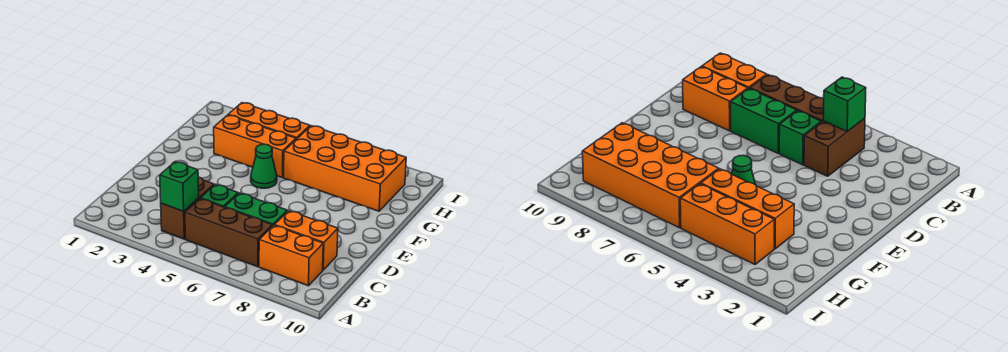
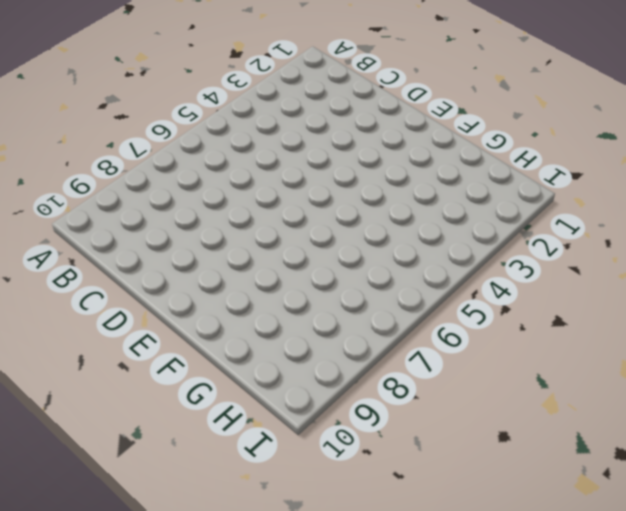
none -> brown 1x2 brick [161,177,214,239]
none -> brown 1x3 brick [185,199,272,267]

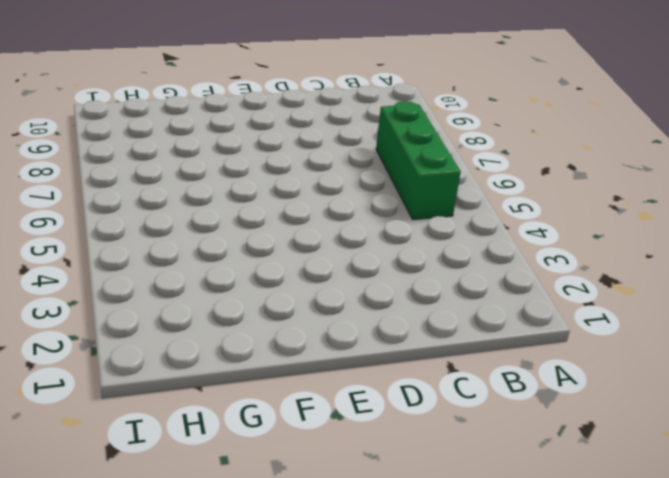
green 1x3 brick [376,101,461,220] -> brown 1x3 brick [185,199,272,267]
none -> brown 1x2 brick [161,177,214,239]
none -> orange 1x2 brick [259,225,323,286]

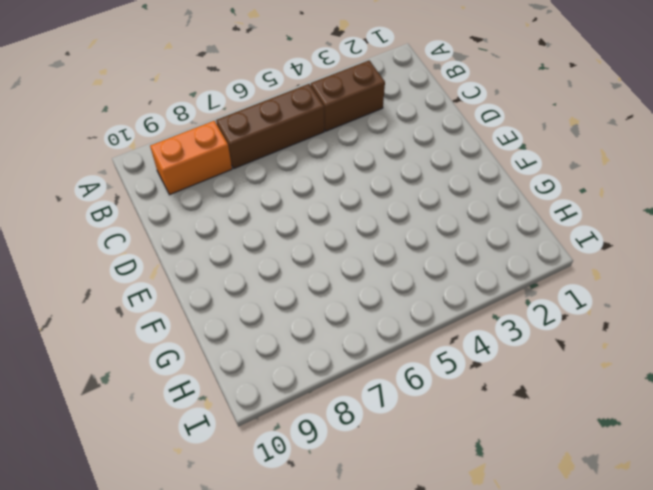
brown 1x2 brick [311,60,385,131] -> brown 1x2 brick turned to [161,177,214,239]
none -> green 1x1 brick [201,184,238,207]
none -> green 1x2 brick [225,193,287,226]

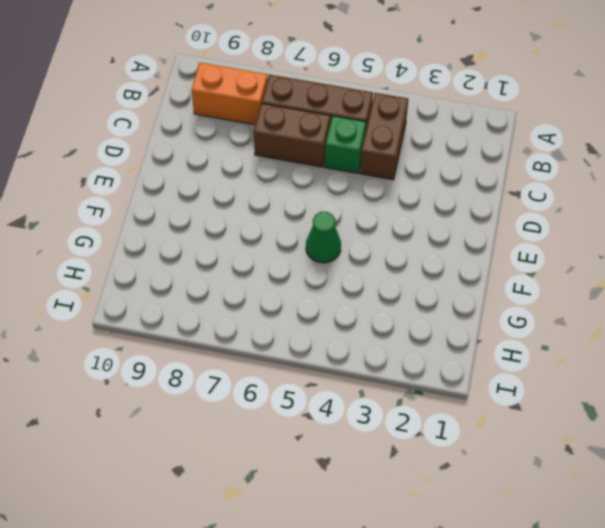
brown 1x2 brick [254,103,331,167] -> green 1x2 brick [225,193,287,226]
none -> orange 1x2 brick [274,211,338,270]
none -> orange 1x3 brick [214,115,296,177]

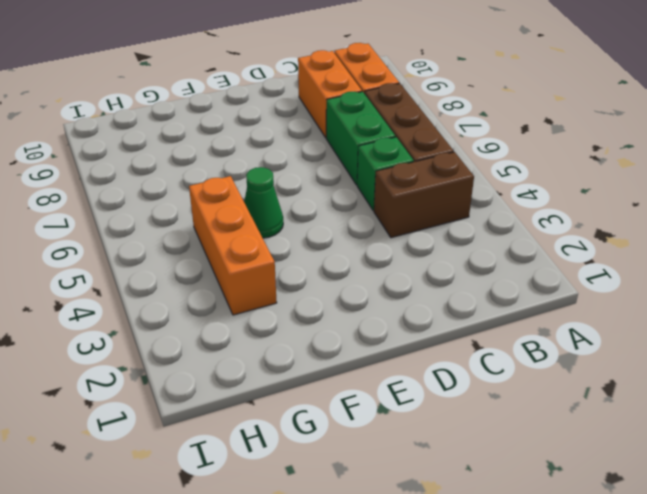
none -> orange 2x4 brick [284,126,406,211]
none -> orange 1x3 brick [228,103,310,139]

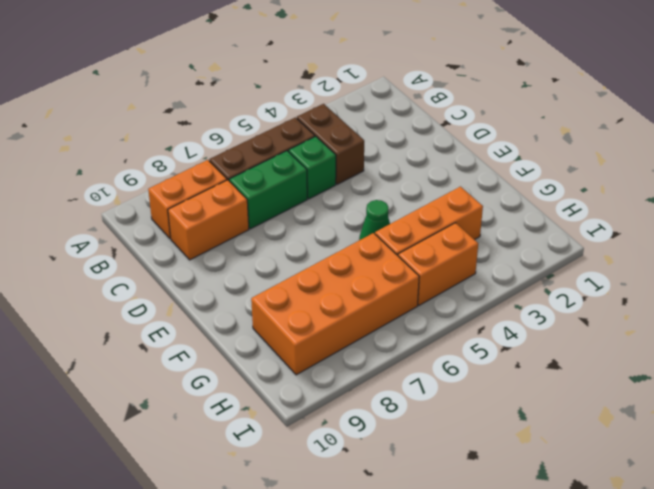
orange 1x2 brick [398,223,478,305] -> orange 1x3 brick [228,103,310,139]
none -> green 1x1 brick [160,162,199,211]

